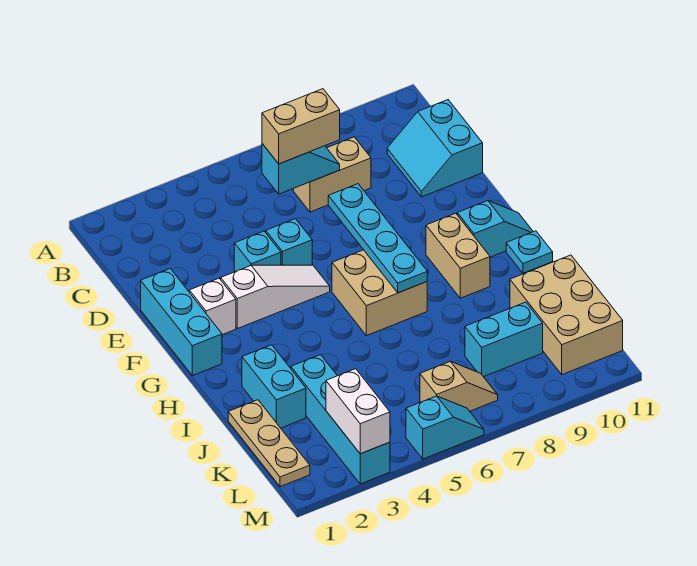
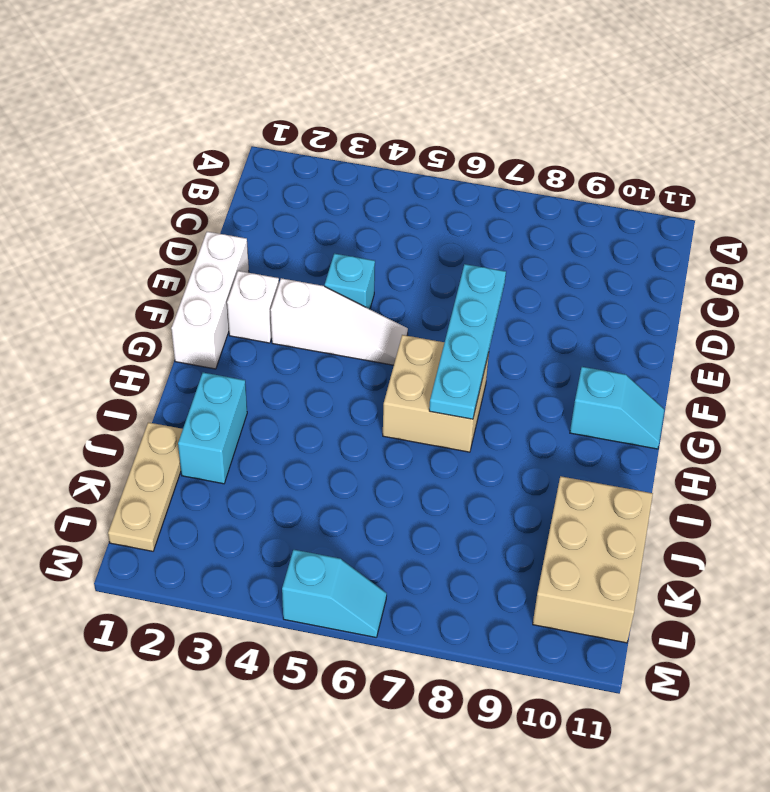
white 1x3 brick [171,232,249,369] -> cyan 1x3 brick [141,269,222,376]
none -> tan 1x2 brick [293,137,371,212]
none -> cyan 2x2 slope [387,100,483,197]
none -> cyan 1x1 brick [266,219,312,265]

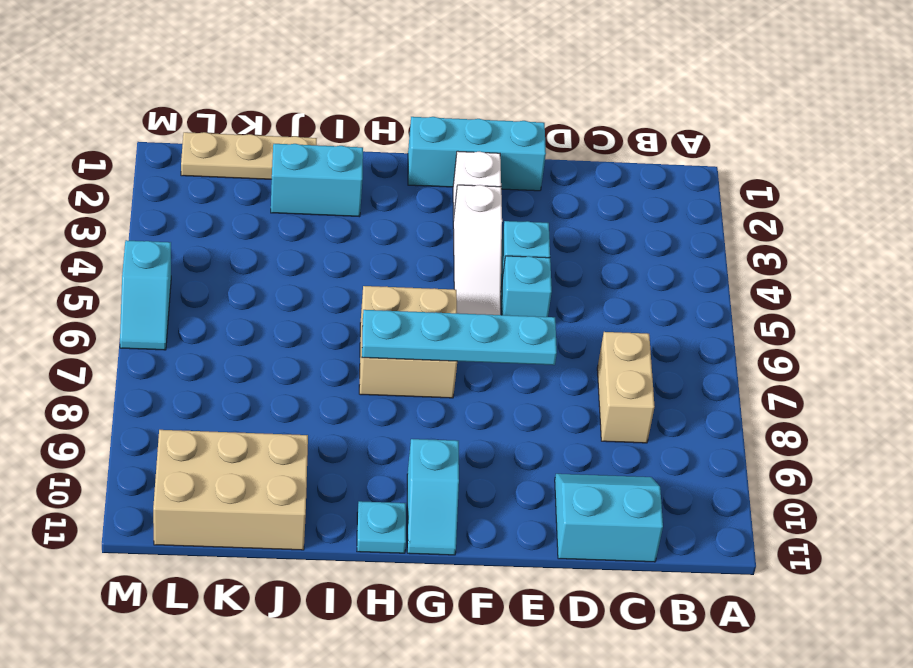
none -> tan 1x2 brick [426,213,490,298]
none -> cyan 1x4 brick [291,355,390,484]
none -> cyan 1x2 brick [465,302,543,377]

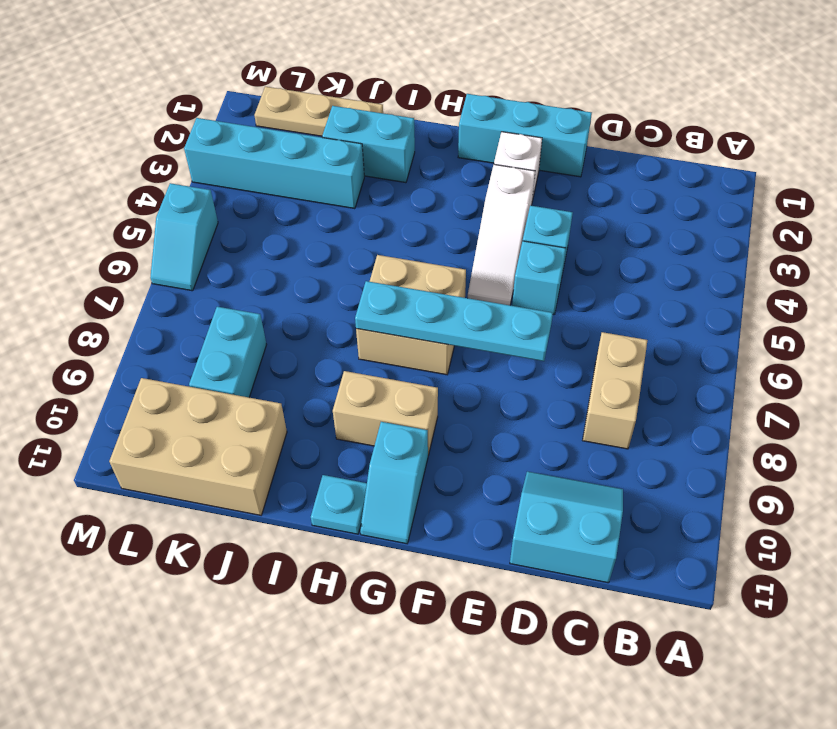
none -> tan 1x2 slope [420,361,498,411]
none -> cyan 1x2 slope [262,144,340,194]
none -> white 1x2 brick [326,369,390,454]

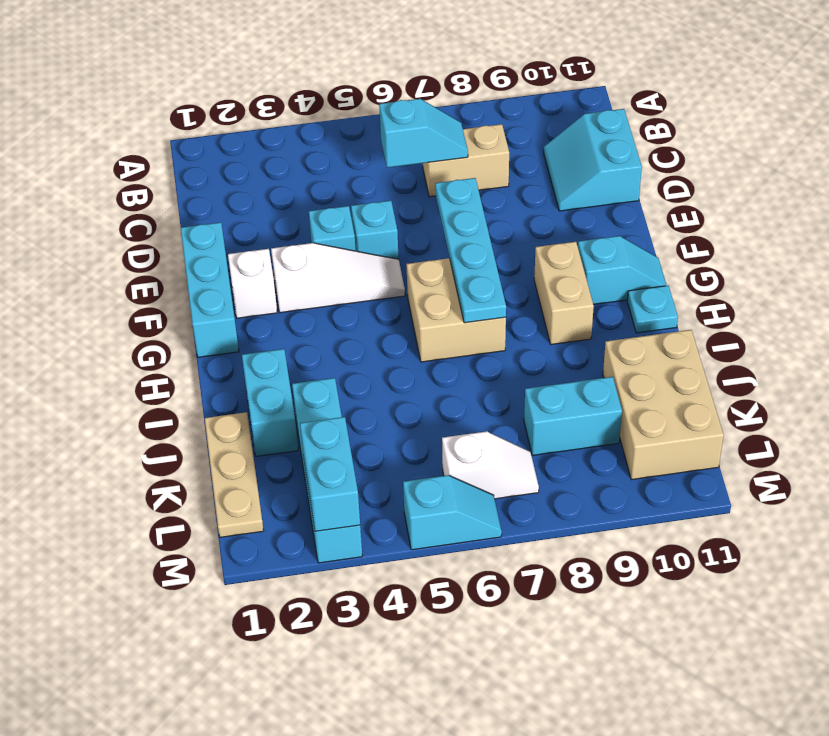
cyan 1x2 brick [300,417,360,531] -> white 1x2 brick [326,369,390,454]
white 1x2 slope [442,431,539,499] -> tan 1x2 slope [420,361,498,411]
none -> tan 1x2 brick [262,89,340,164]

